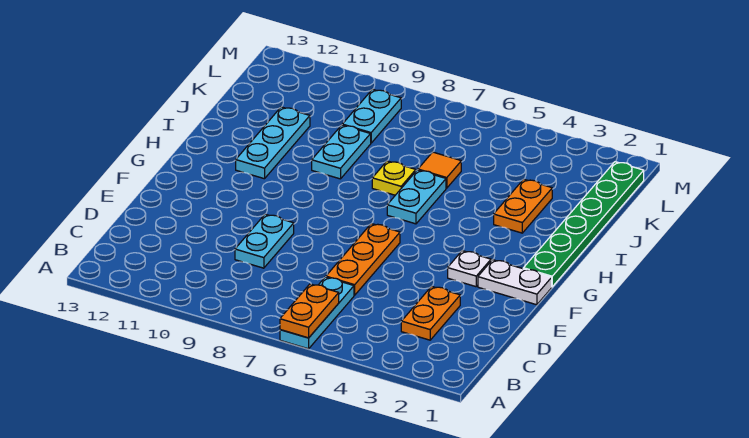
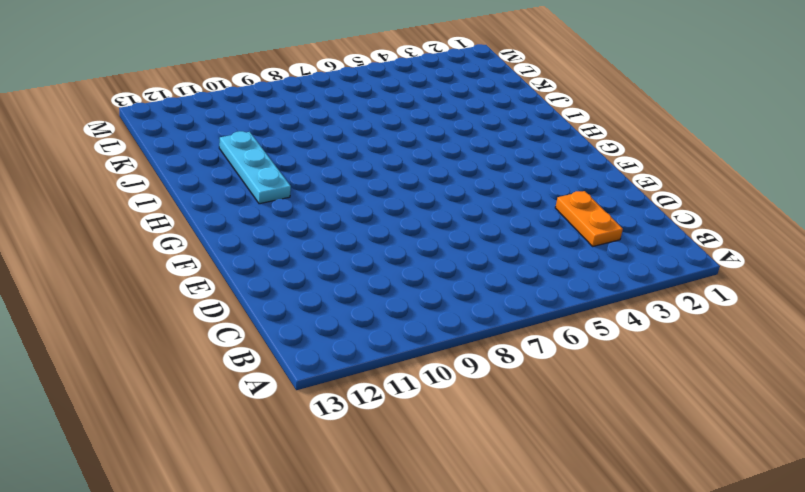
none -> cyan 1x3 plate [280,277,354,349]
none -> orange 1x3 plate [326,224,400,295]
none -> cyan 1x2 plate [235,214,294,268]

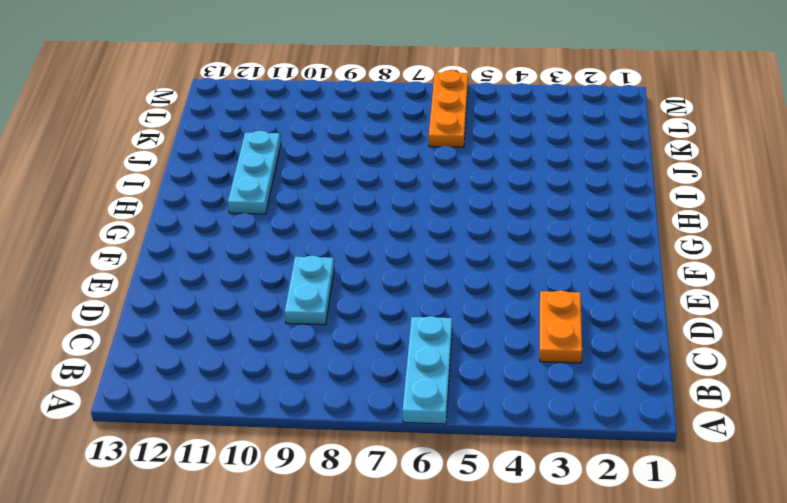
orange 1x3 plate [429,70,468,147] -> orange 1x3 plate moved to [326,224,400,295]
none -> white 1x2 plate [478,260,552,305]
none -> white 1x1 plate [448,251,491,287]
none -> green 1x6 plate [523,162,644,287]

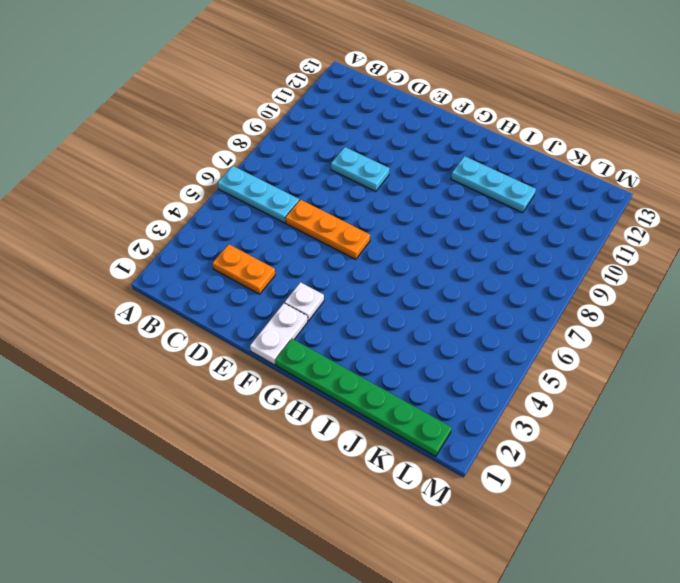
none -> cyan 1x2 plate [387,170,446,224]
none -> orange 1x2 plate [494,179,552,233]
none -> yellow 1x1 plate [372,161,416,195]

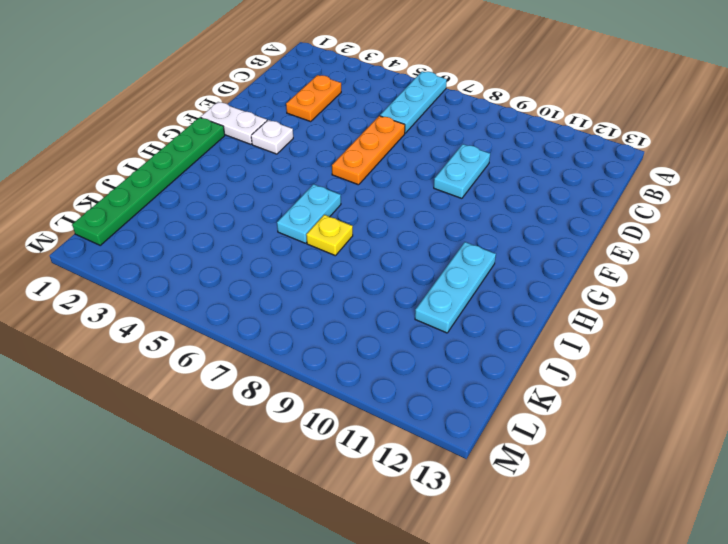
none -> orange 1x2 plate [494,179,552,233]
none -> cyan 1x2 plate [312,125,371,179]
none -> orange 1x1 tile [418,152,461,188]

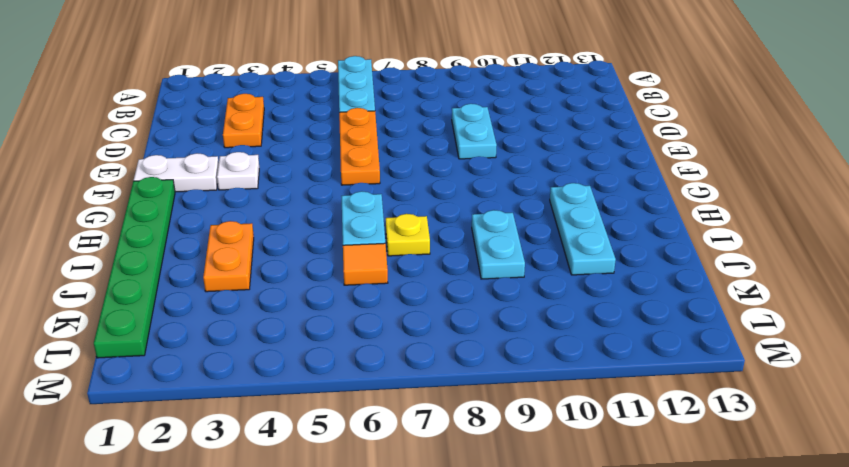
none -> cyan 1x2 plate [342,89,401,143]
none -> orange 1x2 plate [280,284,339,338]

